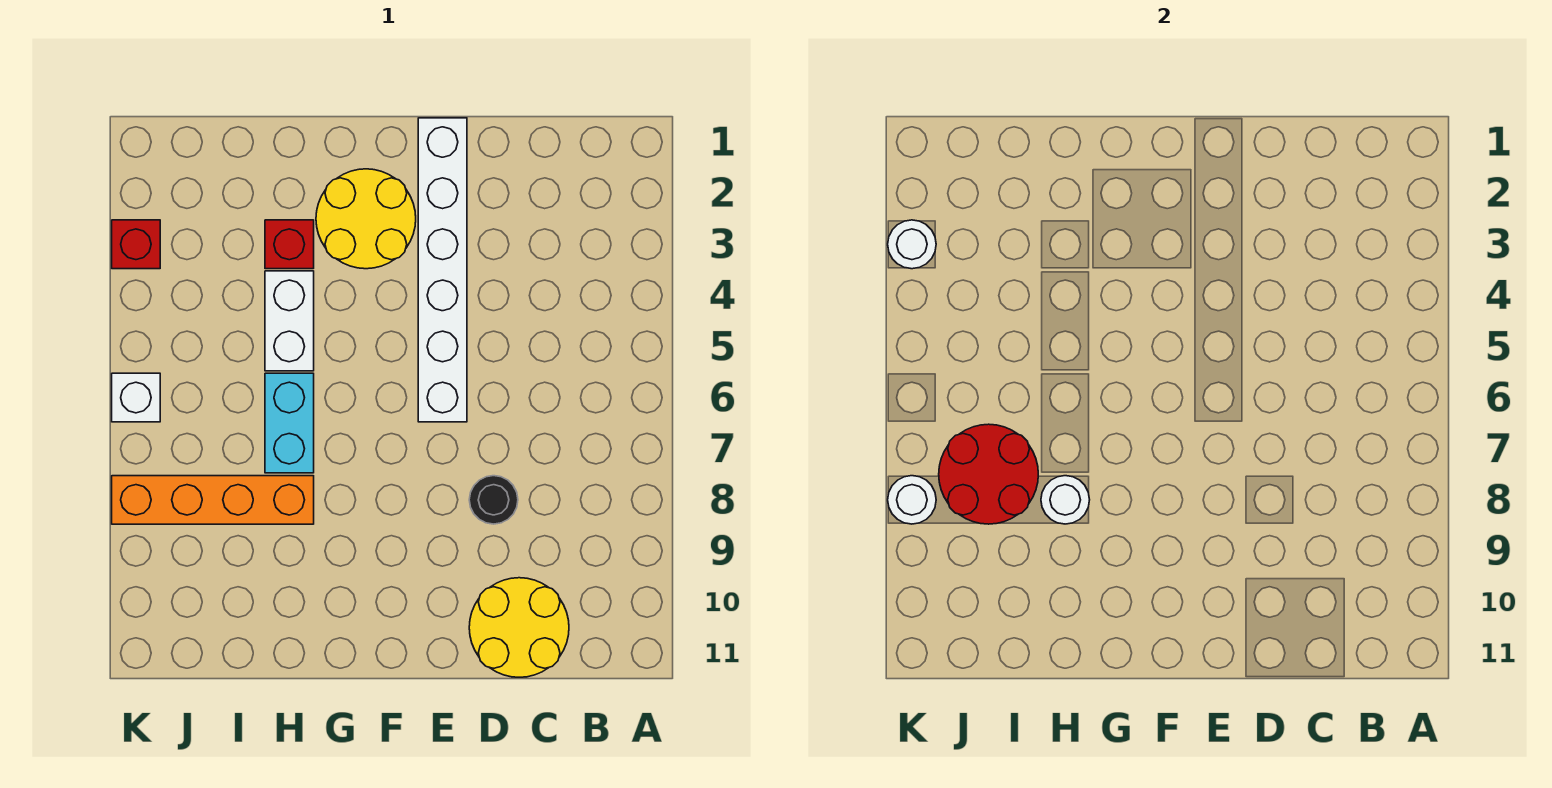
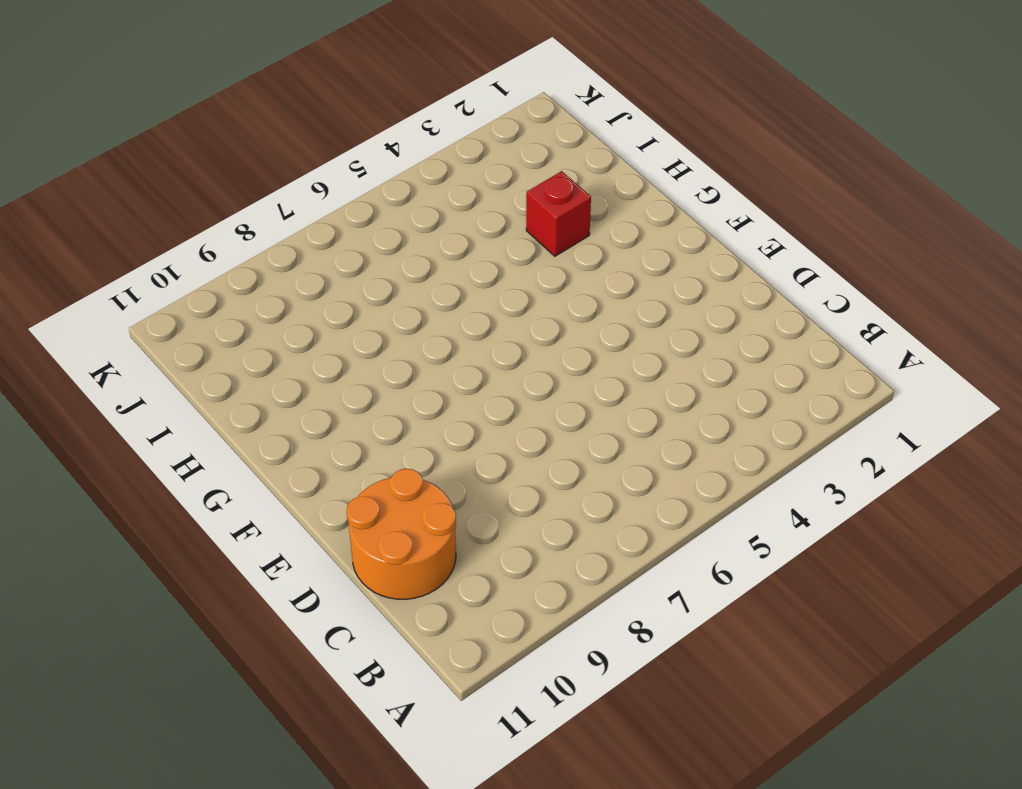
orange 2x2 round brick [347,469,456,599] -> yellow 2x2 round brick [469,578,569,677]
none -> black 1x1 round brick [469,476,518,524]
none -> white 1x6 brick [418,118,467,422]
none -> yellow 2x2 round brick [316,169,416,269]

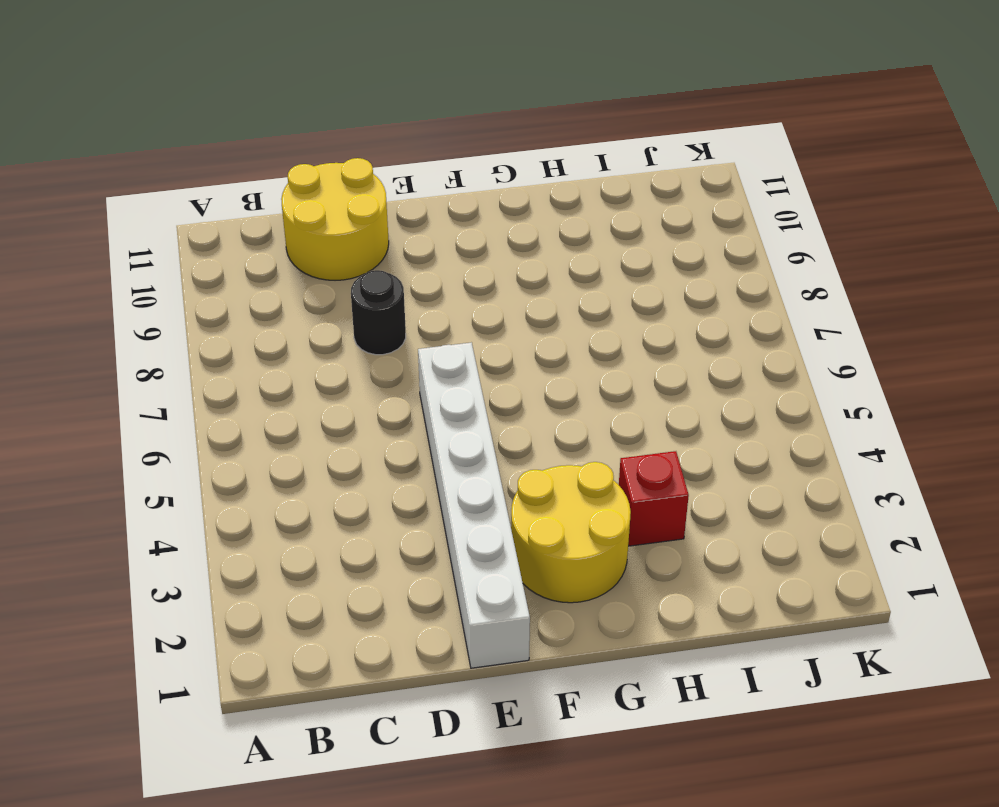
none -> white 1x2 brick [265,271,314,371]
none -> cyan 1x2 brick [265,373,314,473]
none -> orange 1x4 brick [112,476,314,524]

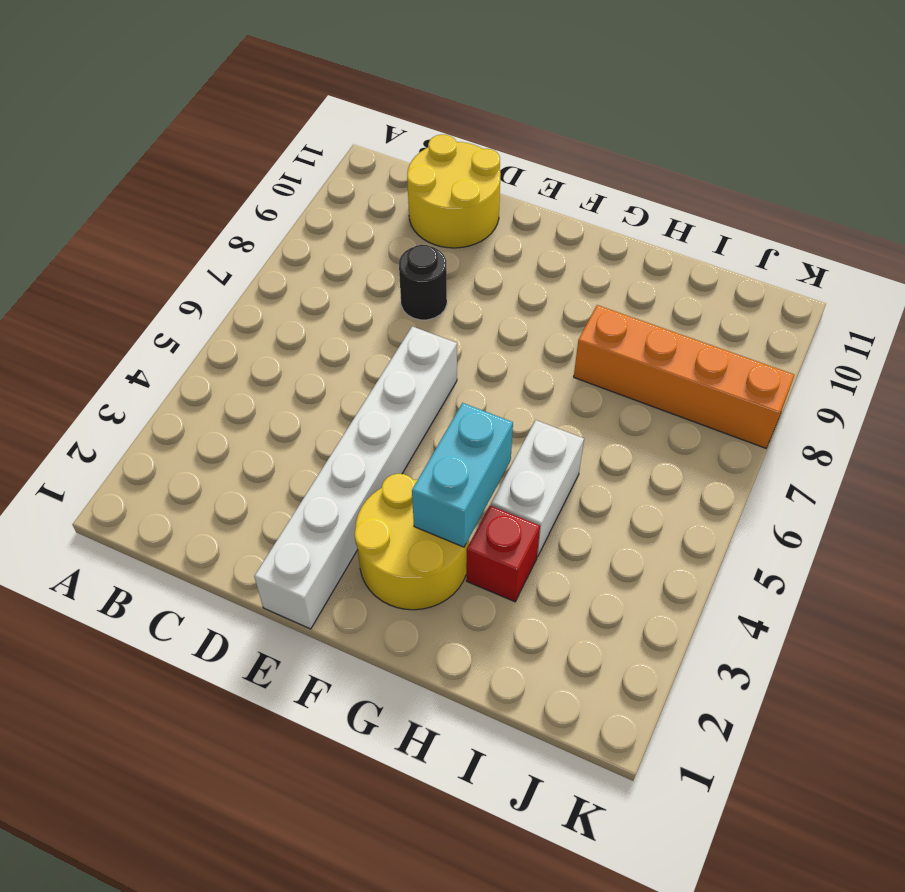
cyan 1x2 brick [412,403,513,547] -> cyan 1x2 brick moved to [265,373,314,473]
none -> red 1x1 brick [112,220,160,269]
none -> white 1x1 brick [112,373,160,422]
none -> white 1x1 round brick [1041,476,1090,524]

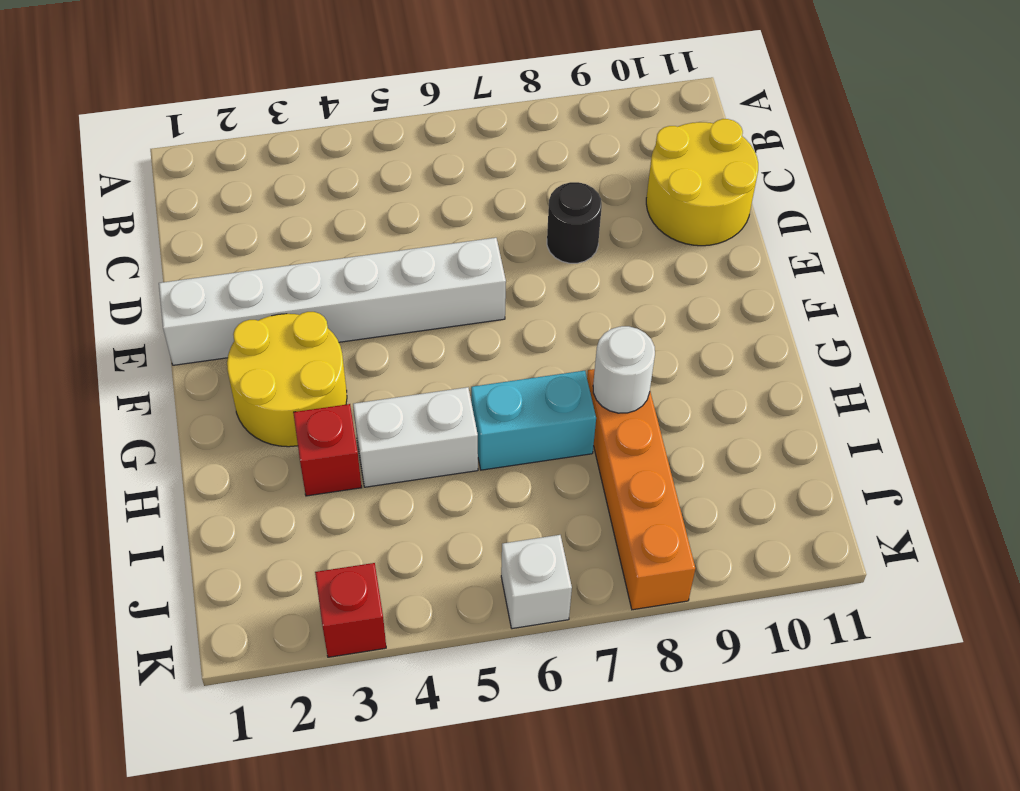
none -> red 2x2 round brick [939,424,1038,524]
none -> white 1x1 round brick [888,220,936,269]
none -> white 1x1 round brick [888,476,936,524]

